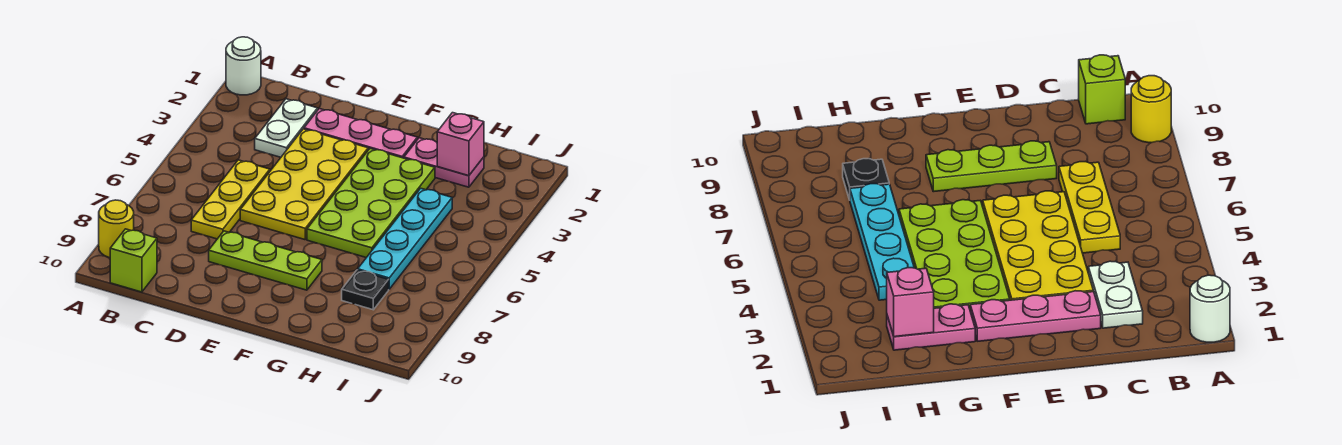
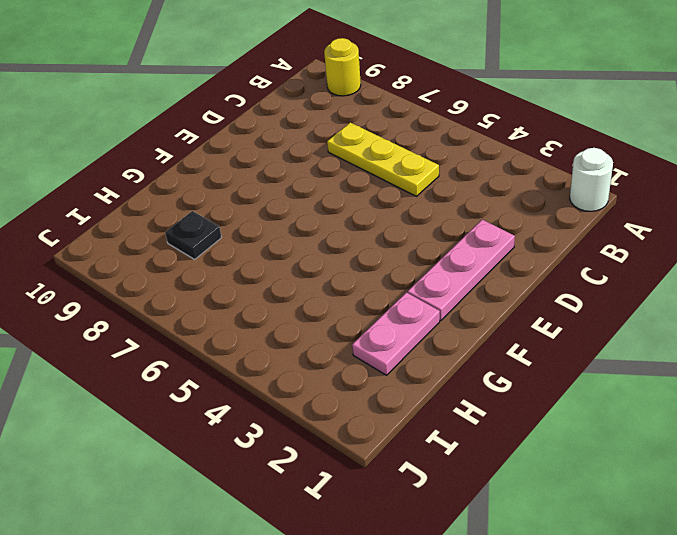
none -> lime 1x1 brick [110,229,157,292]
none -> white 1x2 plate [255,99,318,157]
none -> yellow 2x4 plate [240,129,368,240]

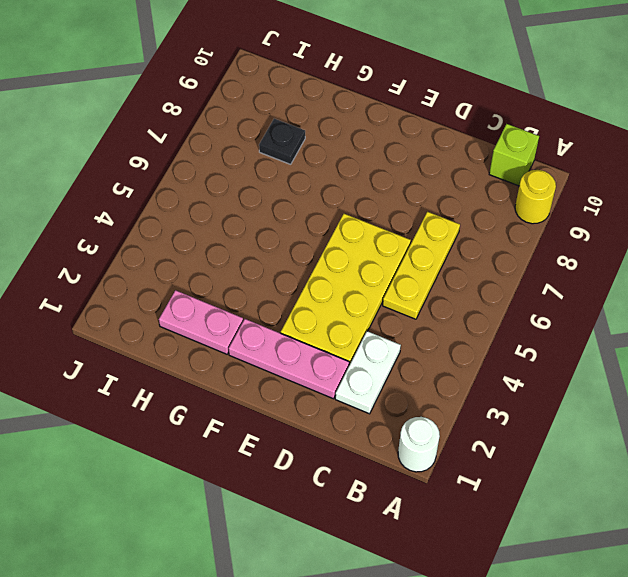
none -> lime 1x3 plate [209,231,322,290]
none -> lime 2x4 plate [307,149,435,258]
none -> cyan 1x4 plate [358,188,452,289]

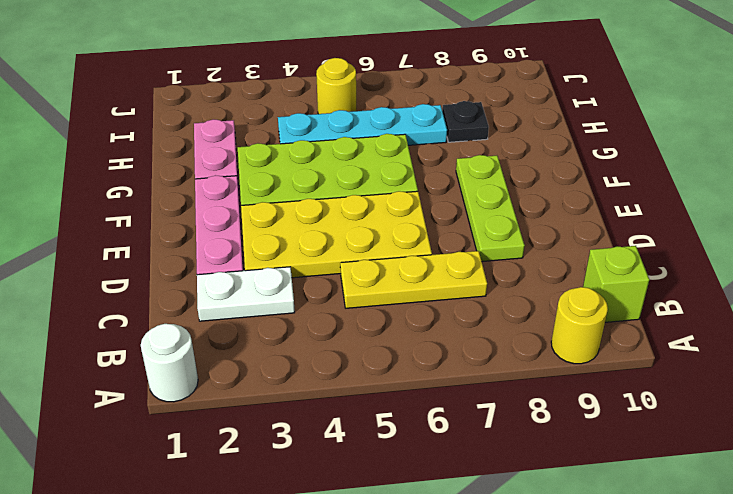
yellow 1x1 round brick [316,58,356,114] -> none
none -> pink 1x1 brick [437,113,484,176]

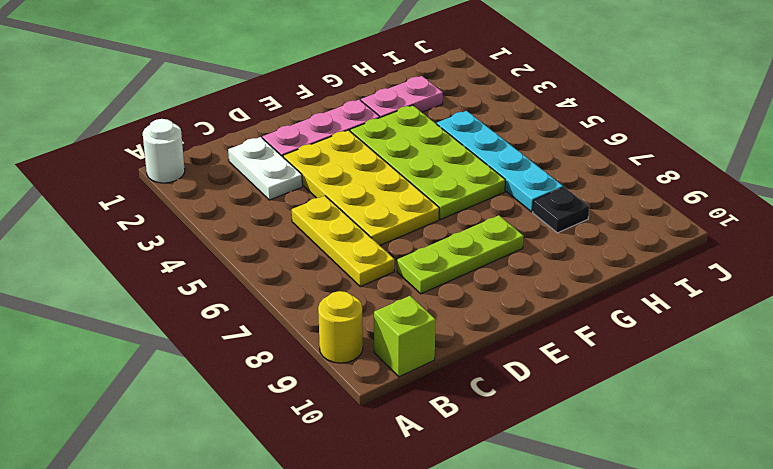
none -> pink 1x1 brick [437,113,484,176]

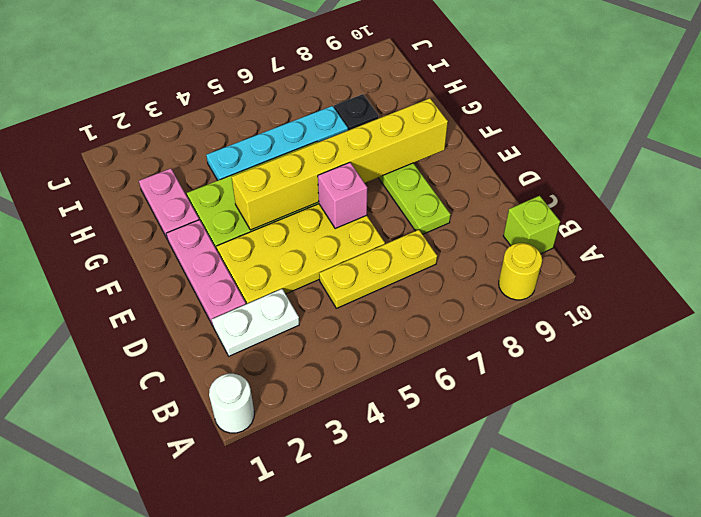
pink 1x1 brick [318,163,367,229] -> pink 1x1 brick moved to [437,113,484,176]
yellow 1x6 brick [232,98,448,230] -> none

